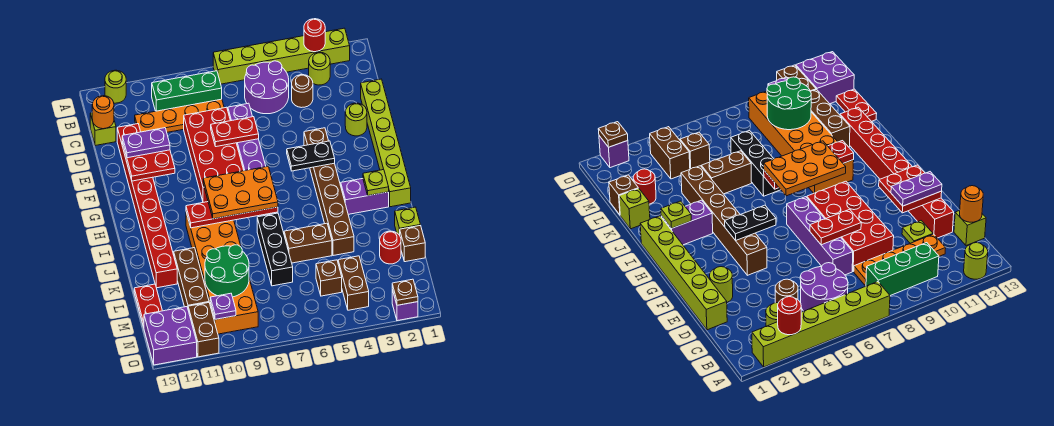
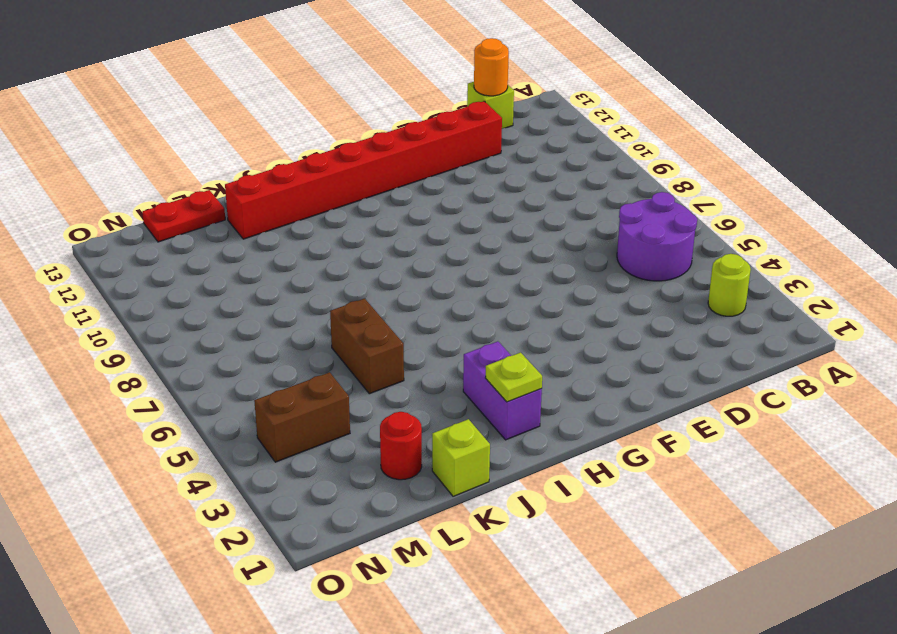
none -> lime 1x6 brick [213,28,350,84]
none -> lime 1x1 round brick [105,70,126,103]
none -> green 1x3 brick [152,71,222,111]
none -> brown 1x1 round brick [292,75,313,108]

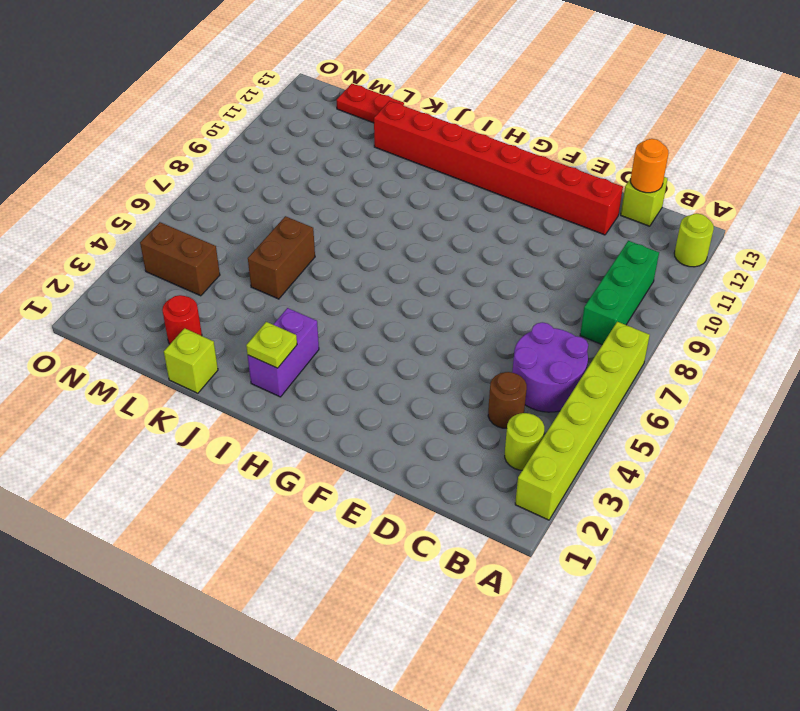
none -> orange 1x4 plate [135,99,224,132]
none -> lime 1x6 brick [361,79,411,207]
none -> purple 1x4 brick [228,103,266,171]
none -> red 2x4 brick [184,107,244,202]

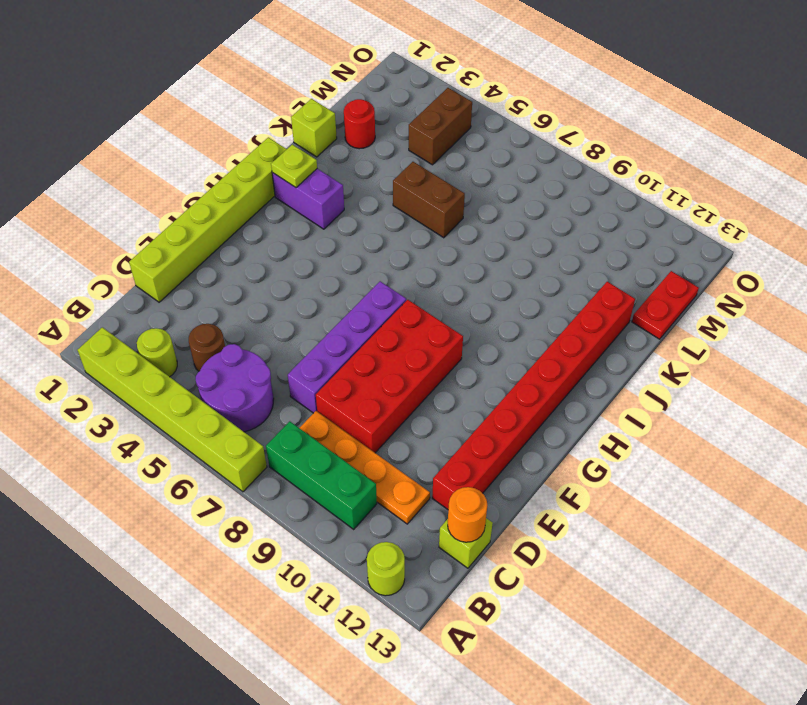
none -> lime 1x1 plate [902,221,933,243]
none -> lime 1x1 round brick [345,103,367,136]
none -> brown 1x6 brick [304,128,354,256]
none -> orange 2x6 brick [186,213,258,334]

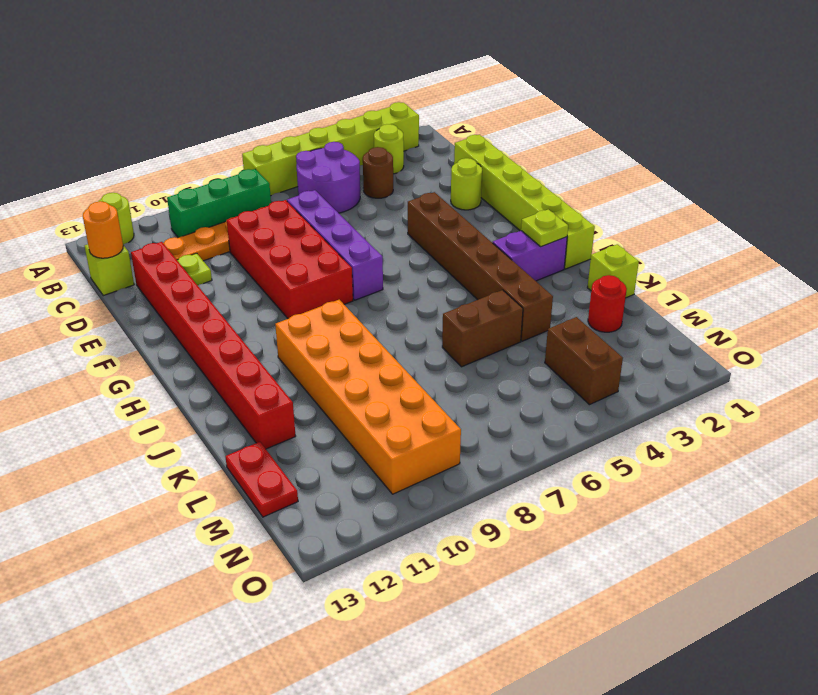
none -> black 1x3 brick [257,213,293,286]
none -> brown 1x3 brick [174,248,209,307]
none -> brown 1x1 brick [400,225,425,262]
none -> brown 1x1 brick [316,260,342,296]

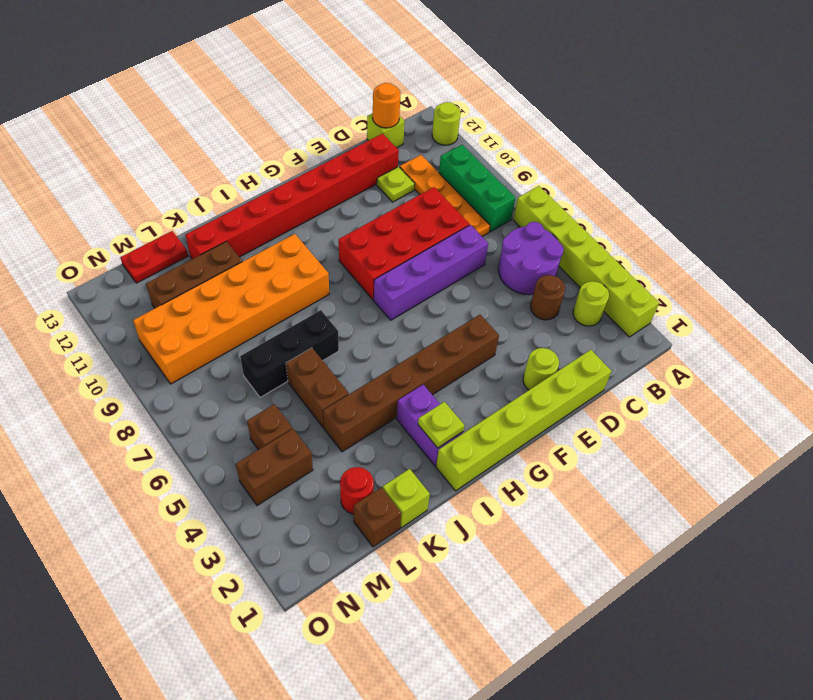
none -> brown 1x2 brick [188,303,219,357]
none -> purple 2x2 brick [144,307,197,365]
none -> purple 1x1 brick [392,290,418,321]
none -> red 1x1 round brick [304,19,325,52]

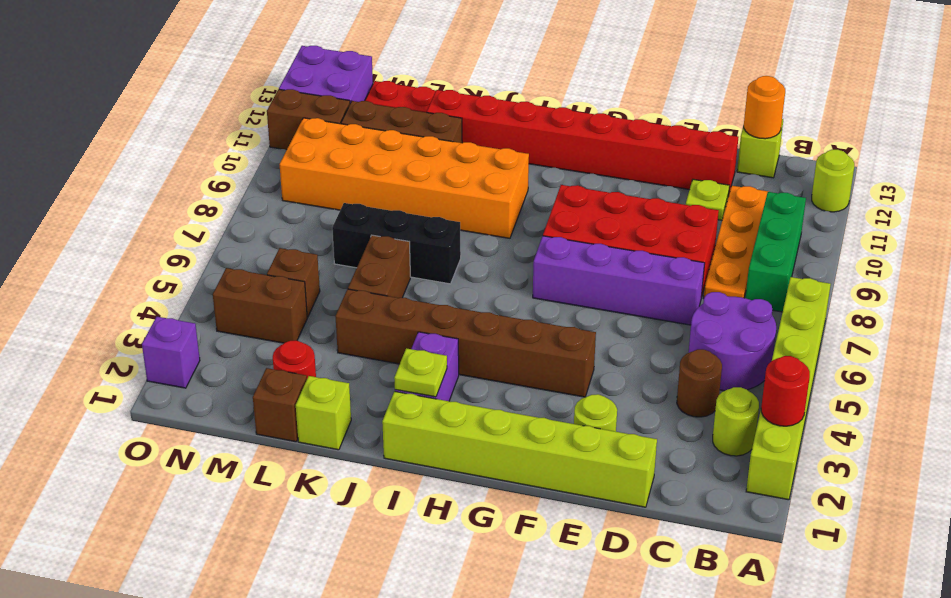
none -> red 1x2 plate [211,117,259,147]
none -> red 2x2 plate [122,142,175,181]
none -> black 1x2 plate [287,141,335,171]
none -> red 1x4 plate [186,202,278,228]

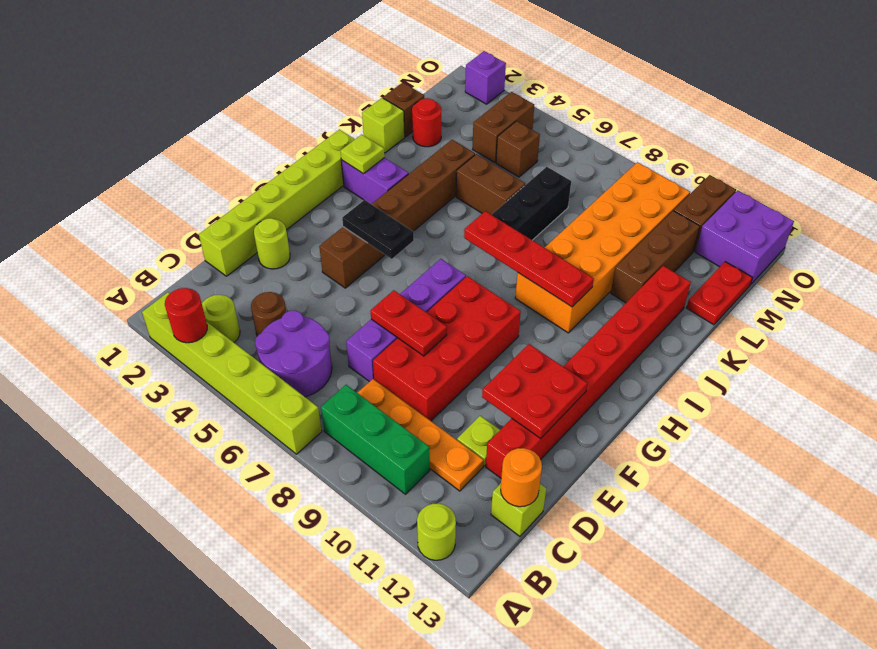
none -> green 2x2 round brick [205,245,249,297]
none -> purple 1x1 plate [210,293,236,319]
none -> brown 1x1 plate [392,279,418,305]
none -> purple 1x2 plate [122,128,170,158]

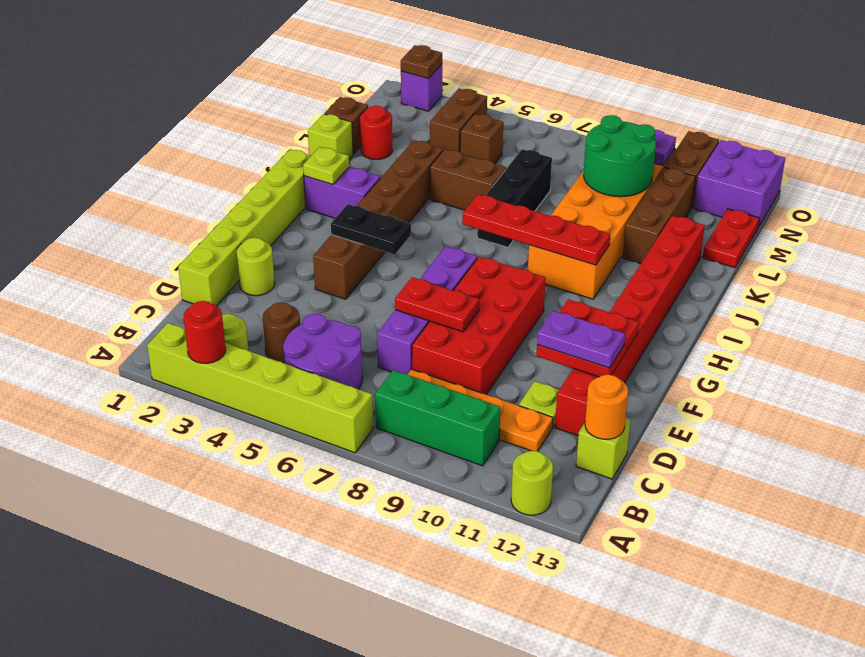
none -> orange 2x3 plate [203,166,278,219]

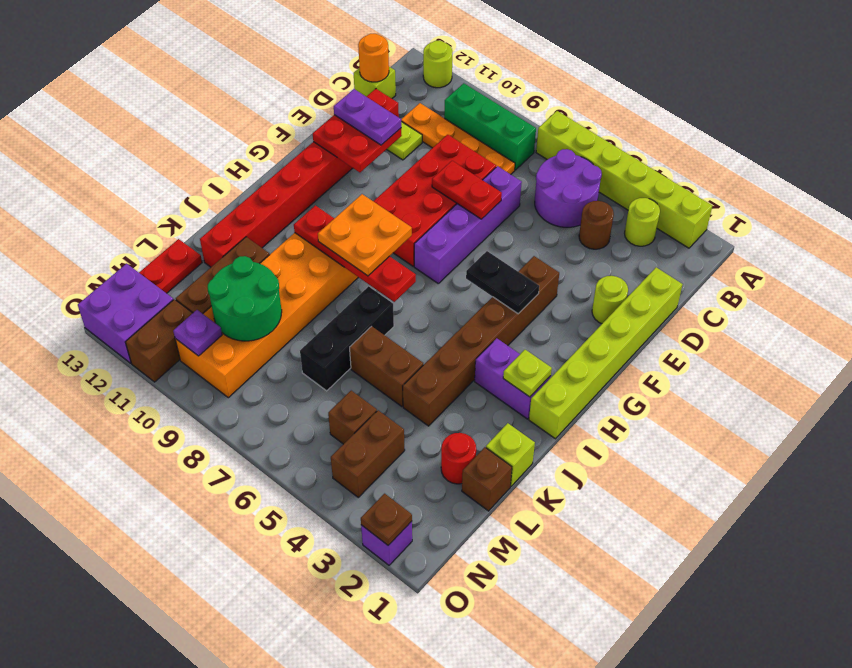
orange 2x2 plate [318,194,412,276] -> orange 2x3 plate [203,166,278,219]
none -> red 1x1 round brick [304,19,325,52]

